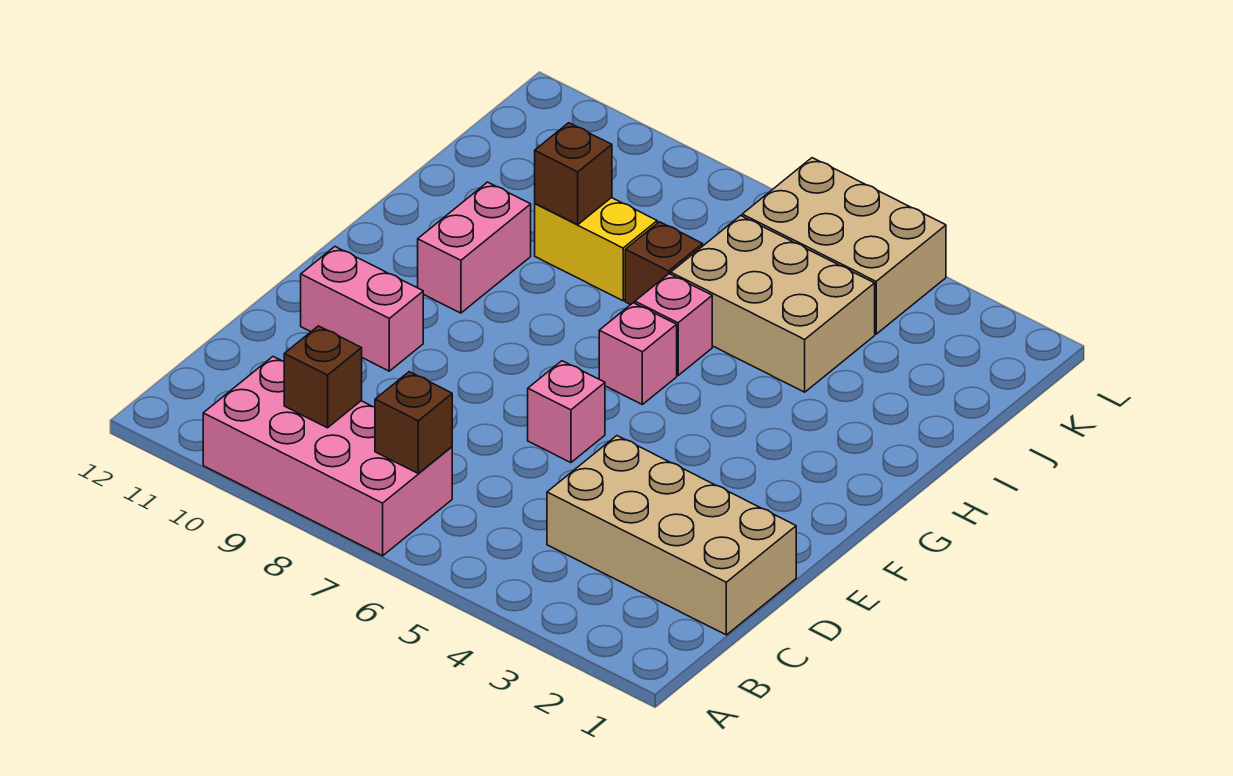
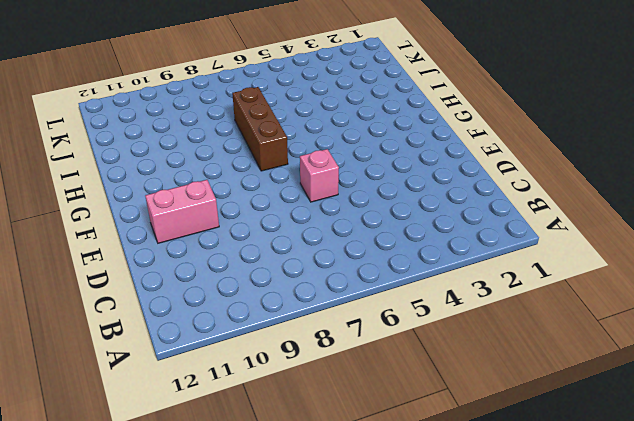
brown 1x3 brick [232,87,288,171] -> brown 1x1 brick [625,222,703,305]
none -> pink 2x4 brick [203,357,452,556]
none -> tan 2x4 brick [547,436,796,635]
none -> pink 1x1 brick [599,303,677,404]

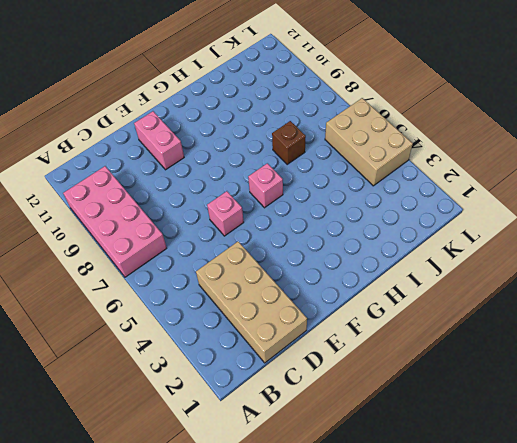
none -> pink 1x2 brick [418,182,531,313]
none -> pink 1x1 brick [635,274,712,375]
none -> tan 2x3 brick [671,216,875,392]

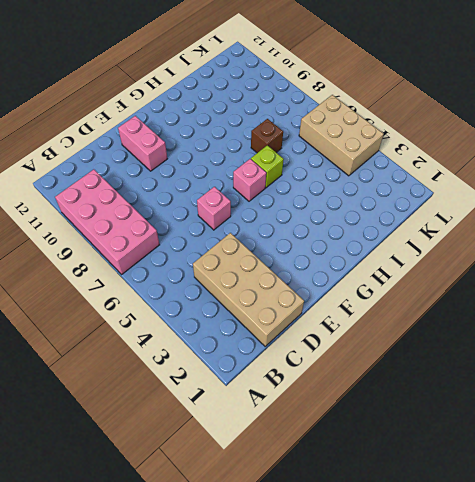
lime 1x1 brick [251,145,284,188] -> pink 1x1 brick [635,274,712,375]
none -> pink 1x2 brick [418,182,531,313]
none -> tan 2x3 brick [671,216,875,392]
none -> yellow 1x2 brick [535,198,657,301]

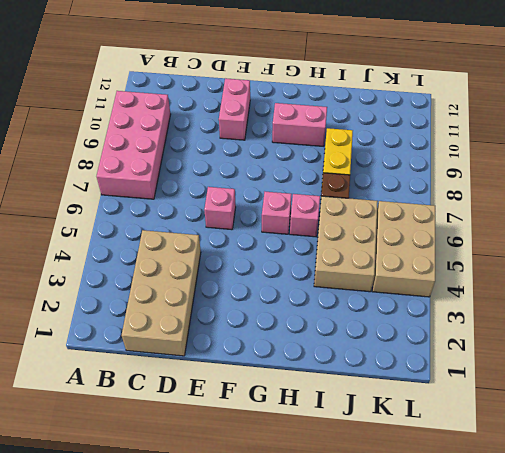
none -> brown 1x1 brick [375,372,452,473]
none -> brown 1x1 brick [284,326,362,428]
none -> brown 1x1 brick [535,123,612,224]

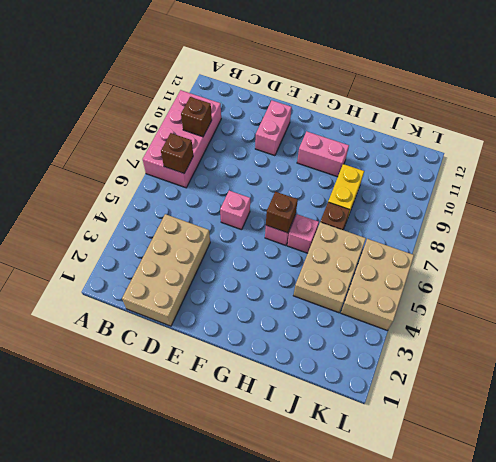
brown 1x1 brick [266,192,298,233] -> brown 1x1 brick moved to [535,123,612,224]

